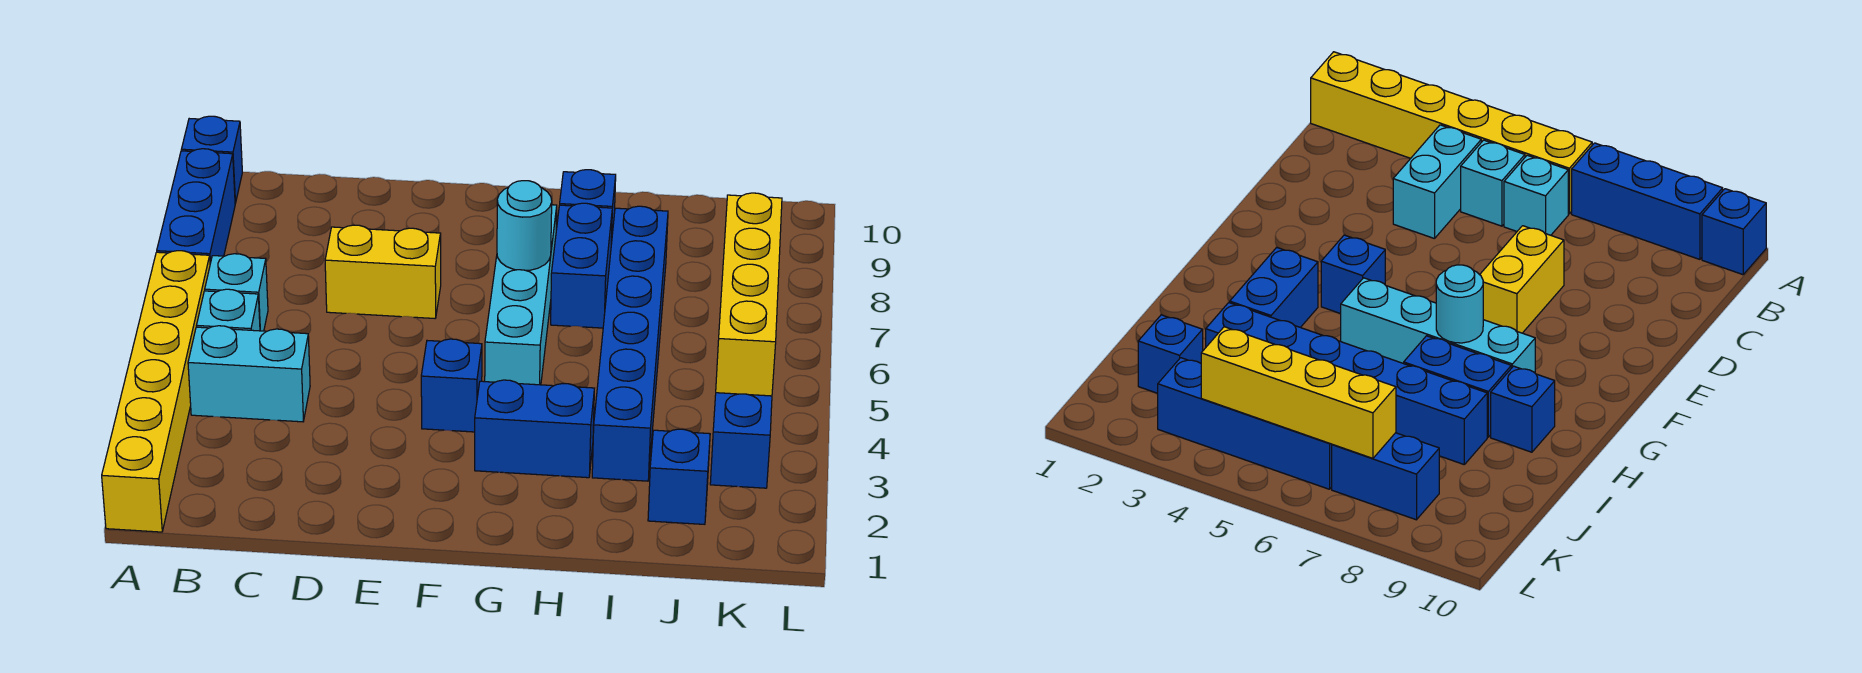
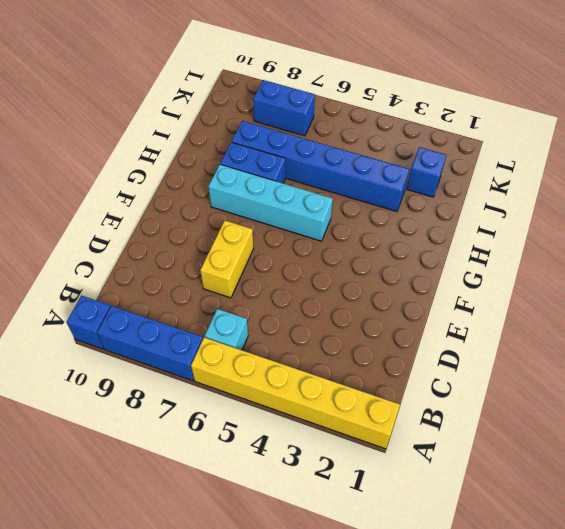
none -> cyan 1x2 brick [188,326,310,422]
none -> cyan 1x1 brick [196,289,260,331]
none -> blue 1x1 brick [421,339,482,432]

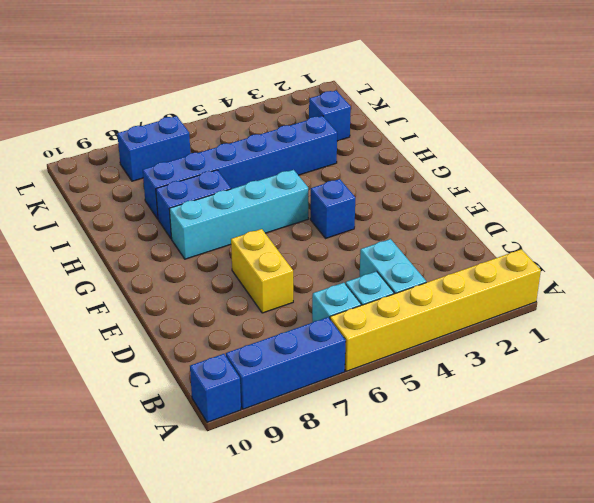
none -> blue 1x2 brick [475,380,594,478]
none -> blue 1x1 brick [560,170,616,244]
none -> blue 1x4 brick [710,393,772,488]

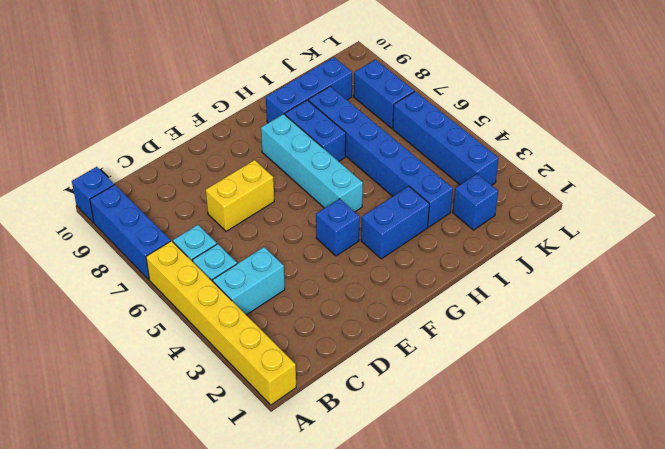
blue 1x3 brick [266,57,352,123] -> blue 1x1 brick [560,170,616,244]
none -> cyan 1x1 round brick [497,181,552,270]
none -> yellow 1x4 brick [716,193,782,396]

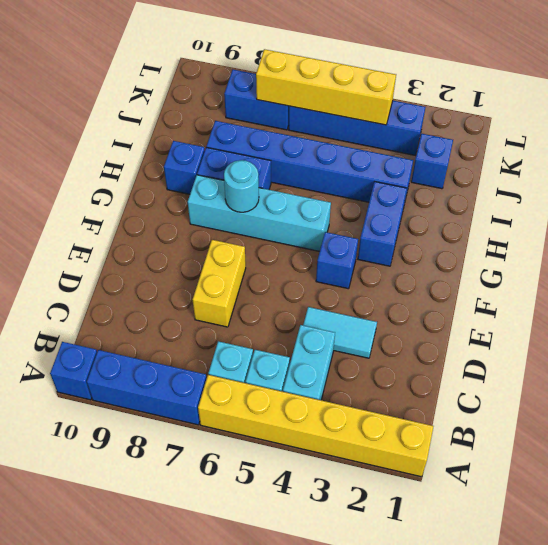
cyan 1x2 tile [303,307,377,358] -> none

